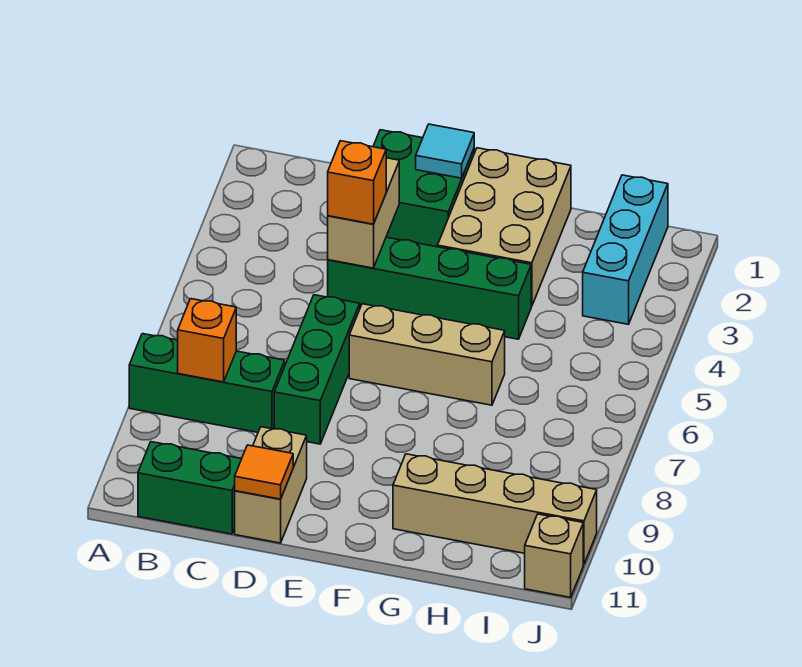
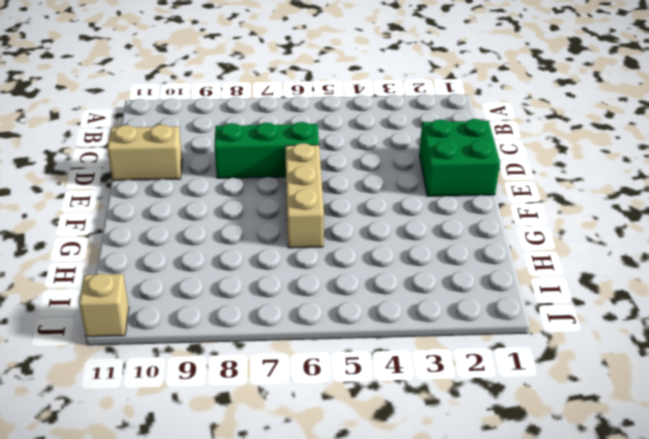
none -> green 1x3 brick [129,334,285,432]
none -> green 1x2 brick [138,442,241,534]
none -> green 1x4 brick [328,237,531,339]

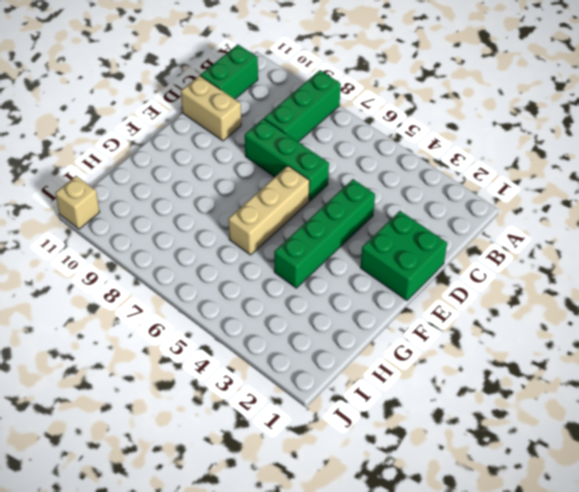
none -> tan 2x3 brick [438,148,571,306]
none -> tan 1x4 brick [393,454,597,564]
none -> cyan 1x3 brick [583,175,668,324]

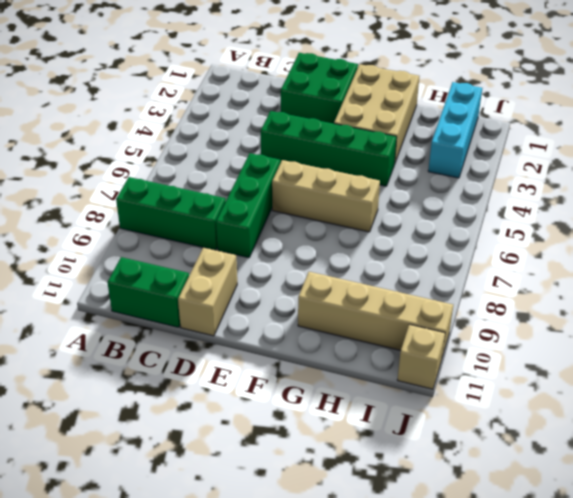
none -> orange 1x1 brick [178,299,236,382]
none -> tan 1x2 brick [328,158,399,268]
none -> orange 1x1 tile [235,445,293,499]

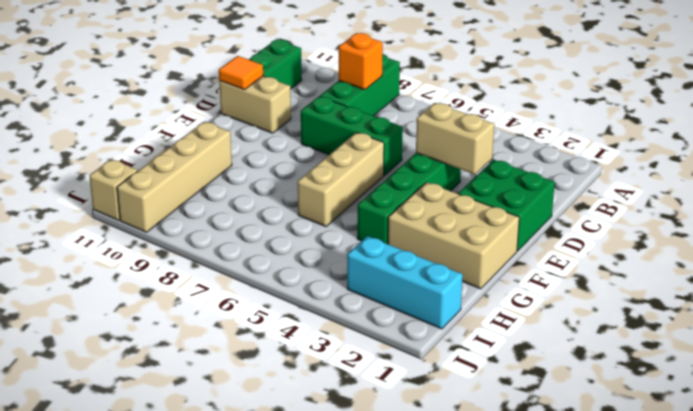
none -> cyan 1x1 tile [416,124,474,178]
none -> orange 1x1 brick [328,141,386,224]

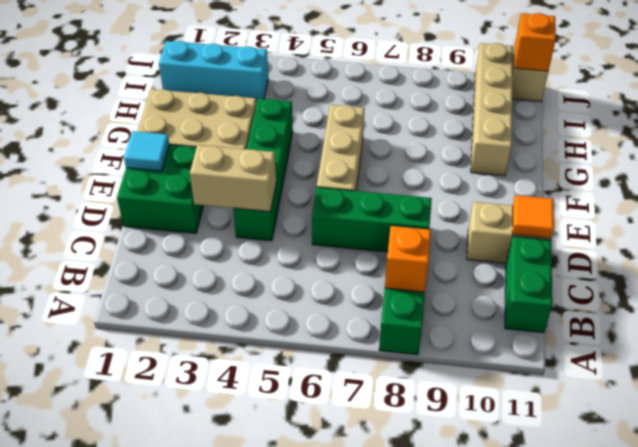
orange 1x1 brick [515,13,556,71] -> orange 1x1 brick moved to [328,141,386,224]

